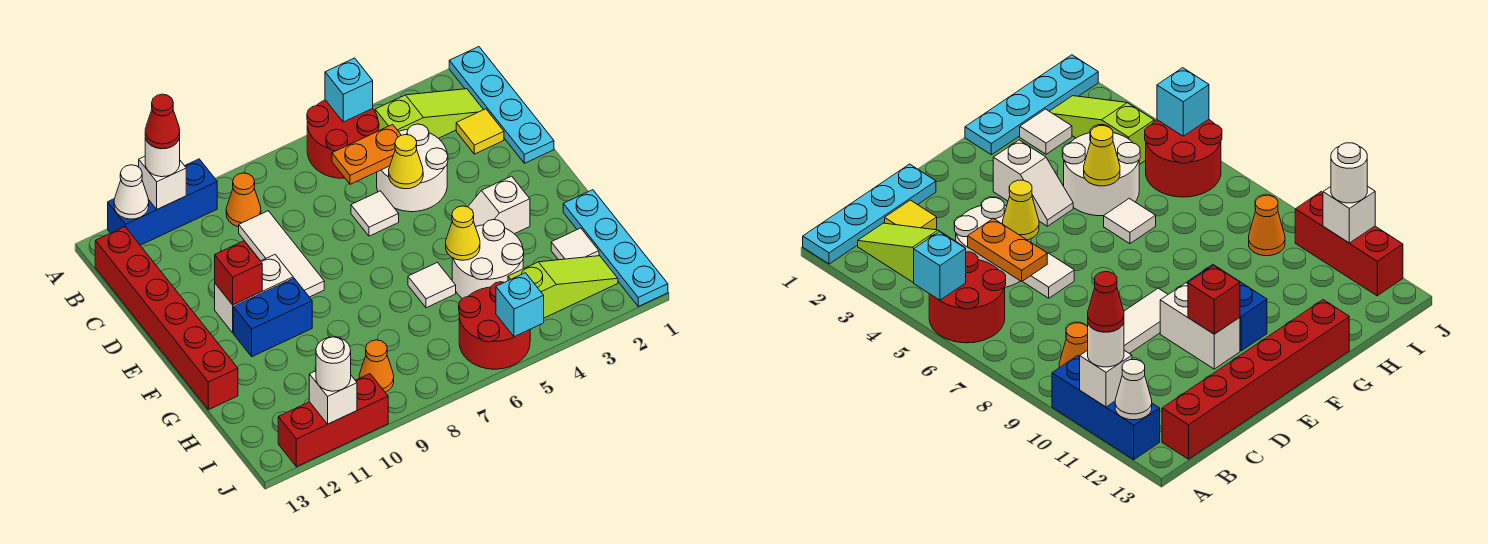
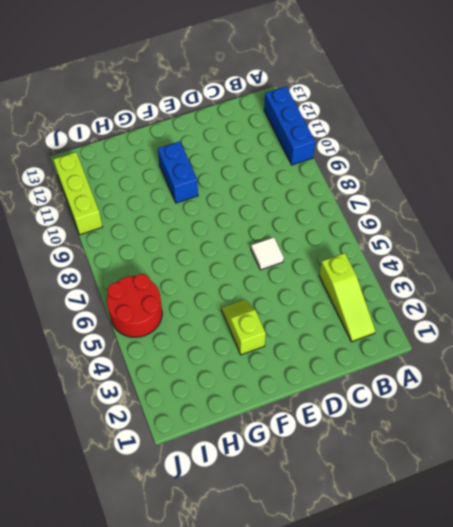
lime 1x2 slope [221,300,266,355] -> white 1x2 slope [468,176,530,234]
lime 1x3 brick [53,152,102,235] -> red 1x3 brick [278,374,388,467]
none -> cyan 1x4 plate [449,47,554,163]
none -> red 2x2 round brick [307,100,379,178]
none -> orange 1x1 cone [226,173,261,227]
none -> red 1x6 brick [95,227,238,410]

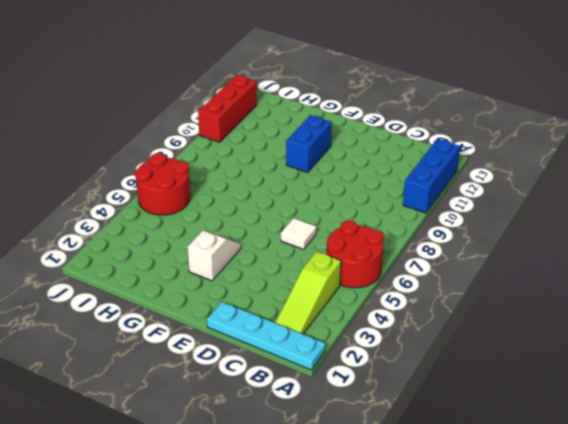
none -> orange 1x1 cone [226,173,261,227]
none -> red 1x6 brick [95,227,238,410]
none -> yellow 1x1 tile [456,109,504,154]
none -> white 2x2 round brick [377,124,448,212]

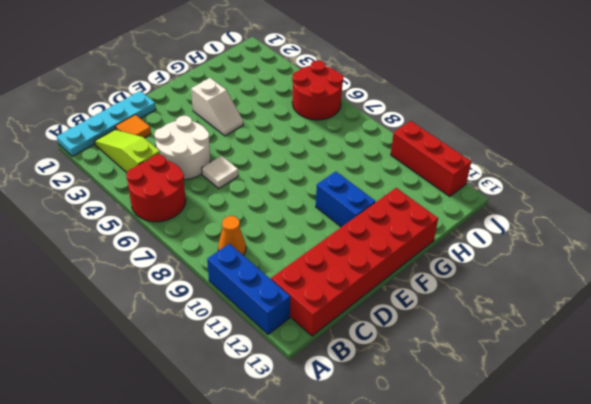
red 2x6 brick [271,188,438,336] -> red 1x6 brick [95,227,238,410]
orange 1x1 tile [115,115,151,138] -> yellow 1x1 tile [456,109,504,154]
none -> white 1x3 tile [239,211,324,297]
none -> white 1x2 brick [215,255,293,333]
none -> cyan 1x4 plate [563,190,668,306]
none -> white 2x2 round brick [452,220,524,299]

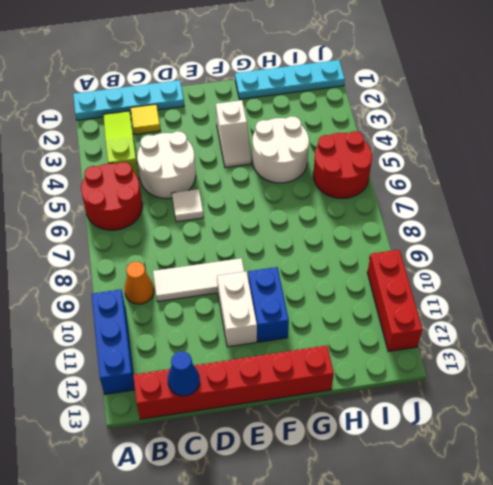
blue 1x1 cone [168,351,200,396] -> none
none -> white 1x1 tile [408,262,456,308]
none -> white 1x1 tile [551,228,599,260]
none -> lime 1x3 slope [508,256,618,318]
none -> orange 1x1 cone [359,340,394,392]

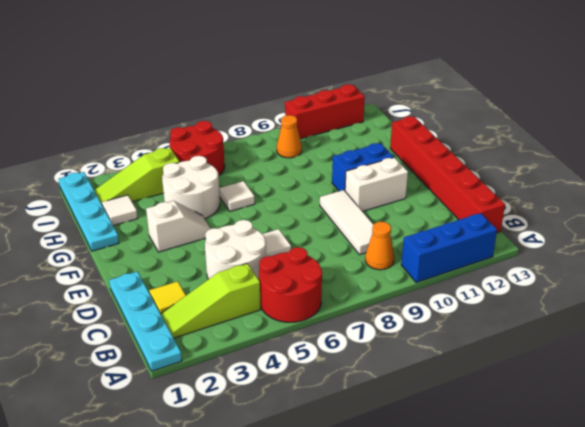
none -> cyan 1x1 brick [325,58,373,122]
none -> white 1x1 brick [139,156,186,209]
none -> white 1x1 cone [114,165,149,219]
none -> orange 1x2 plate [332,125,401,184]

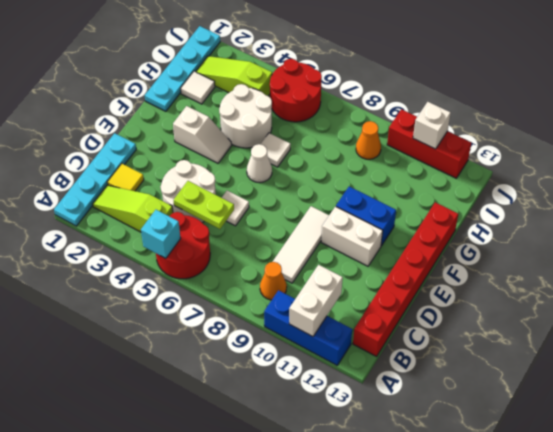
white 1x2 brick [289,265,343,337] -> white 1x1 brick [139,156,186,209]
lime 1x2 plate [174,181,234,229] -> orange 1x2 plate [332,125,401,184]
white 1x1 cone [247,144,272,183] -> white 1x1 cone moved to [114,165,149,219]
none -> yellow 1x1 cone [389,135,423,189]
none -> red 1x1 brick [215,241,262,305]
none -> yellow 1x1 cone [446,206,480,260]
none -> cyan 1x1 brick [496,273,544,337]

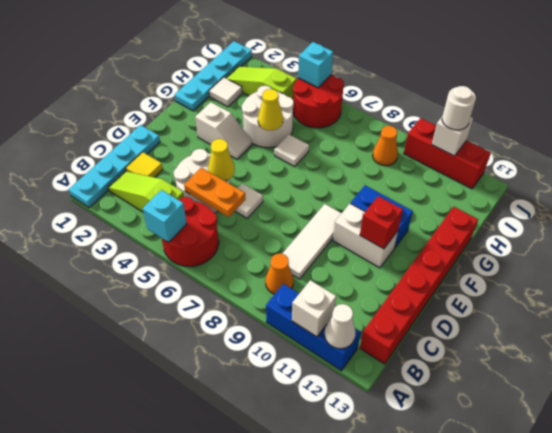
none -> white 1x1 round brick [145,138,180,177]
none -> red 1x1 cone [145,94,180,149]

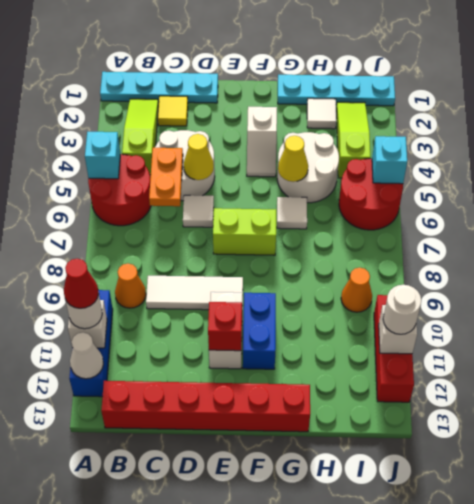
lime 1x2 brick [213,208,276,255] -> none

